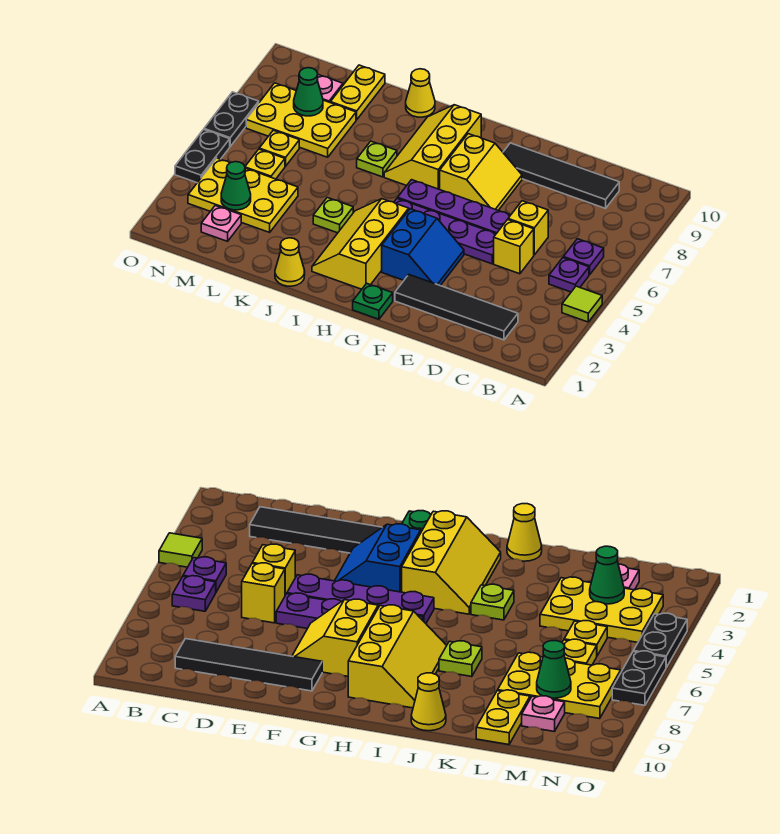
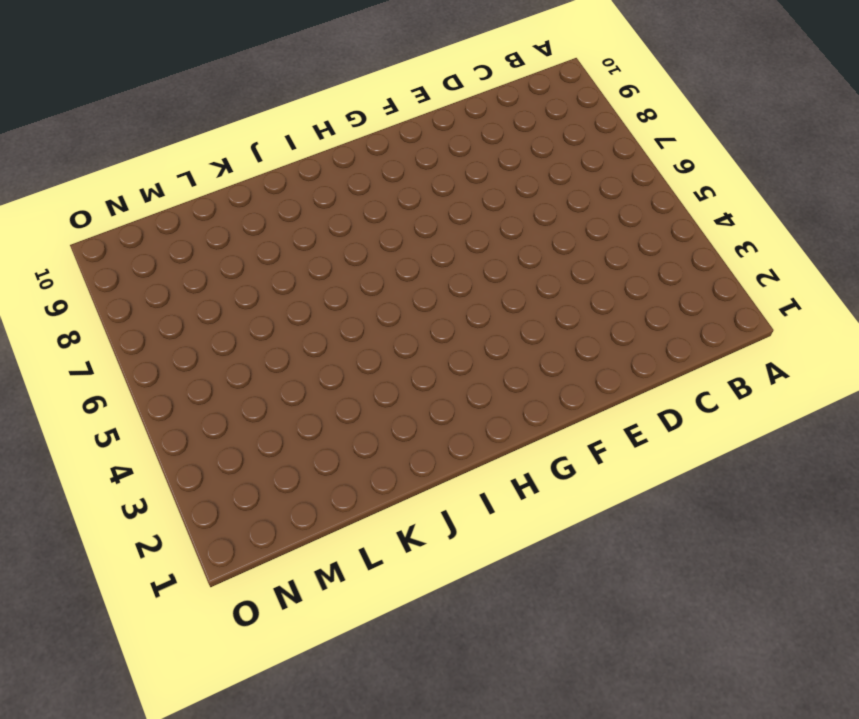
none -> lime 1x1 tile [562,286,602,322]
none -> purple 1x1 plate [549,258,589,292]
none -> purple 1x1 plate [563,239,604,275]

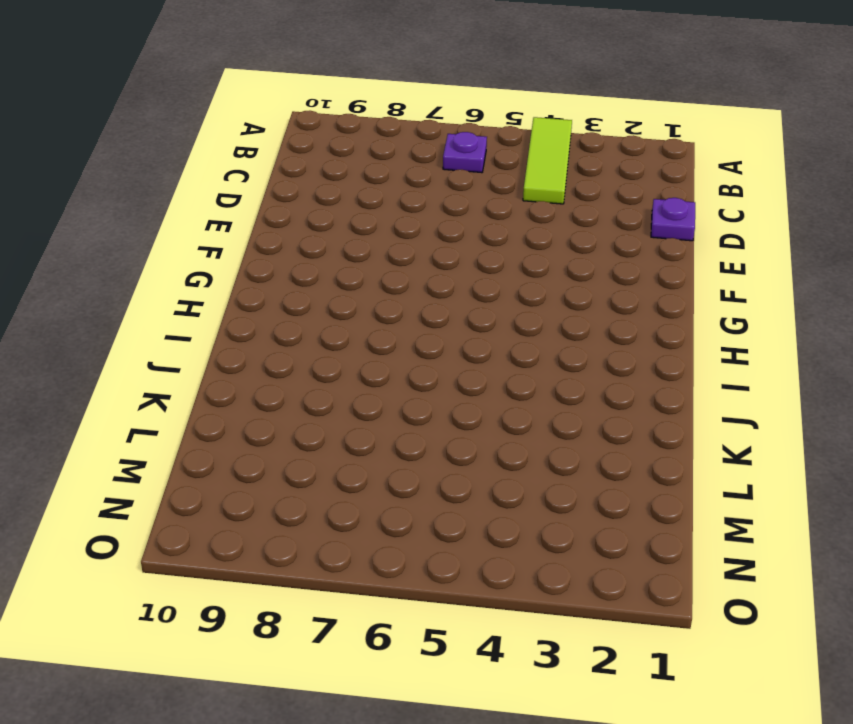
lime 1x3 tile [523,117,572,204] -> lime 1x1 tile [562,286,602,322]
purple 1x1 plate [651,198,695,241] -> purple 1x1 plate moved to [549,258,589,292]
none -> black 1x4 tile [395,275,518,340]
none -> black 1x4 tile [503,143,619,208]
none -> yellow 1x1 brick [494,220,534,274]

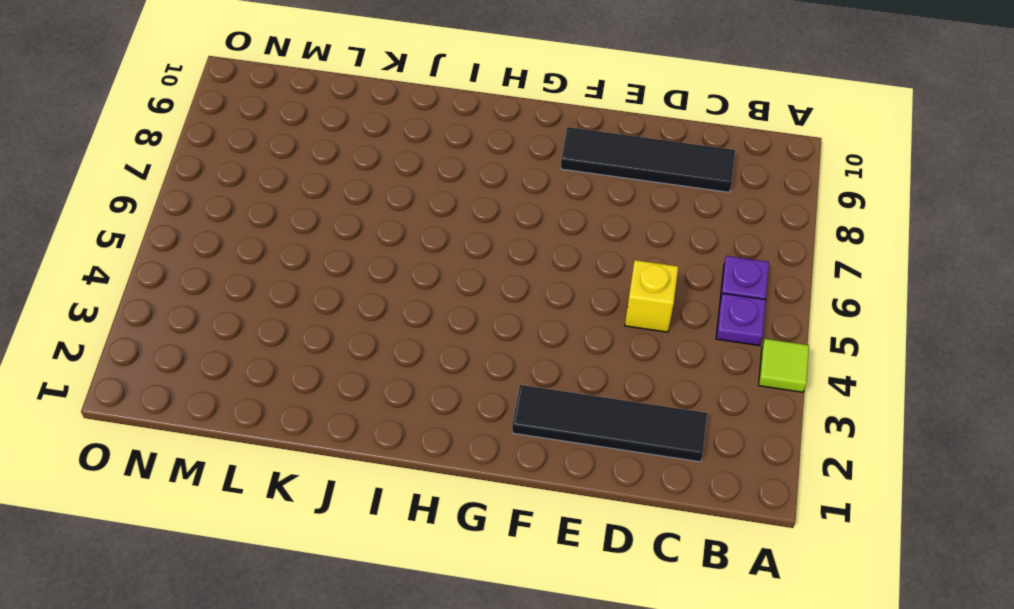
none -> yellow 1x1 brick [508,201,548,255]
none -> purple 1x4 plate [394,198,496,264]
none -> purple 1x4 plate [398,180,510,234]

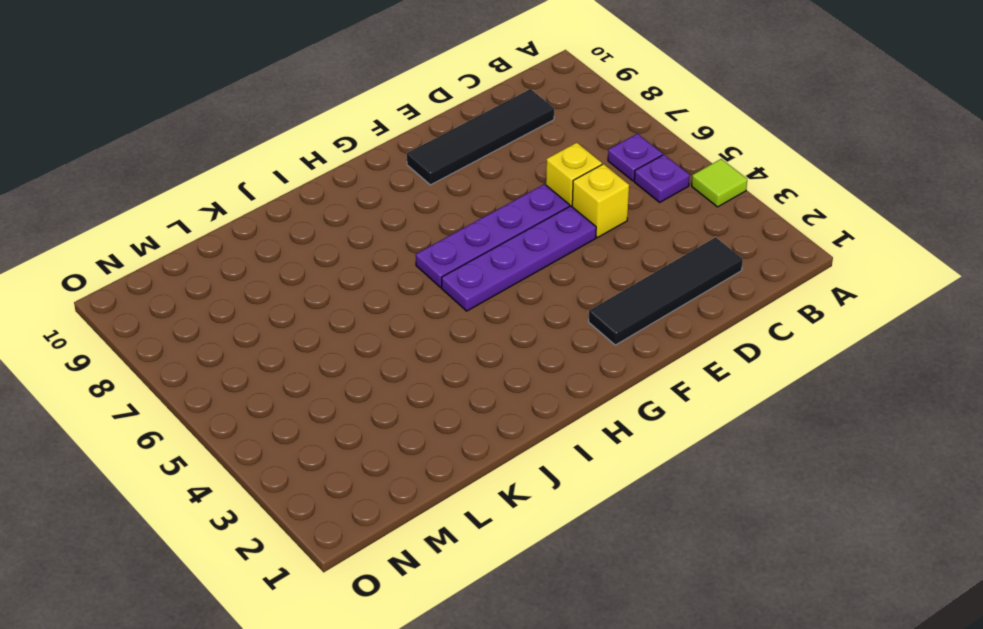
none -> blue 2x2 slope [382,209,464,285]
none -> yellow 2x2 slope [440,134,522,210]
none -> green 1x1 plate [353,283,393,319]

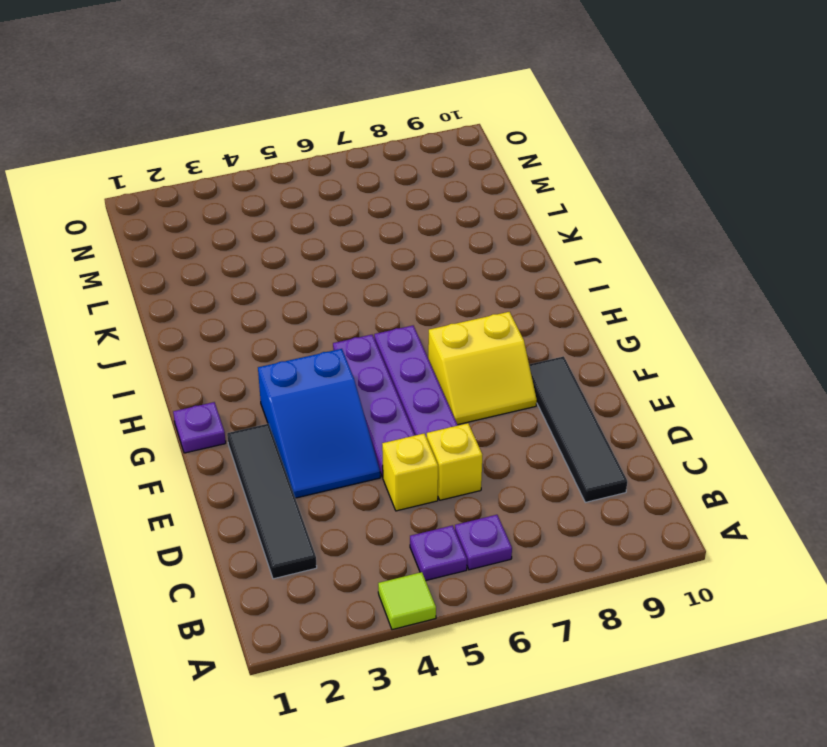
blue 2x3 slope [258,349,380,498] -> blue 2x2 slope [382,209,464,285]
purple 1x1 plate [173,402,226,453] -> green 1x1 plate [353,283,393,319]
none -> yellow 2x3 slope [312,199,409,289]
none -> yellow 2x3 slope [384,105,481,189]
none -> yellow 1x1 cone [275,238,305,286]

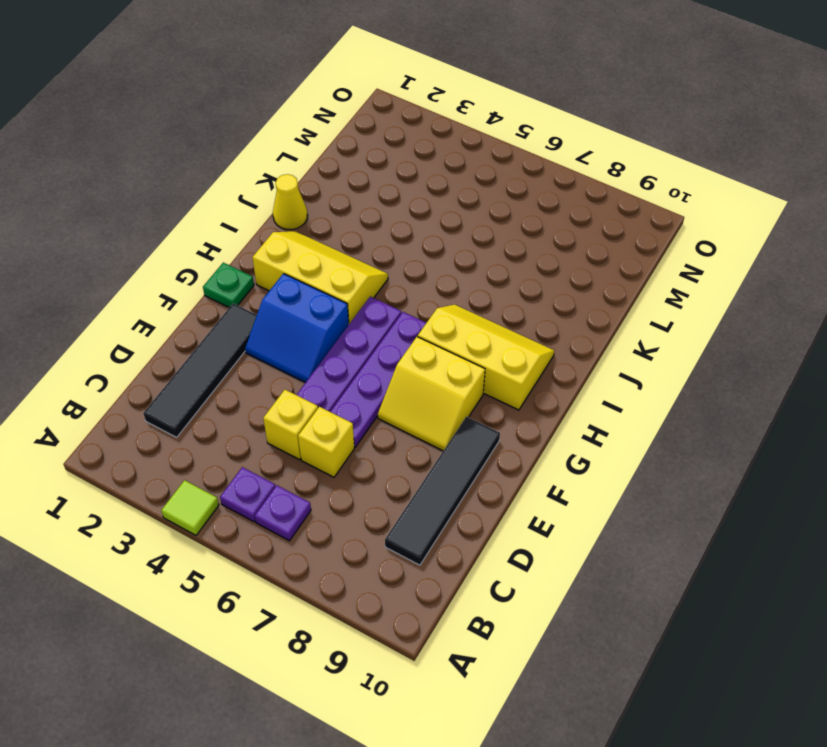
none -> lime 1x1 plate [313,198,353,233]
none -> lime 1x1 plate [357,141,397,177]
none -> yellow 1x1 cone [406,69,435,117]

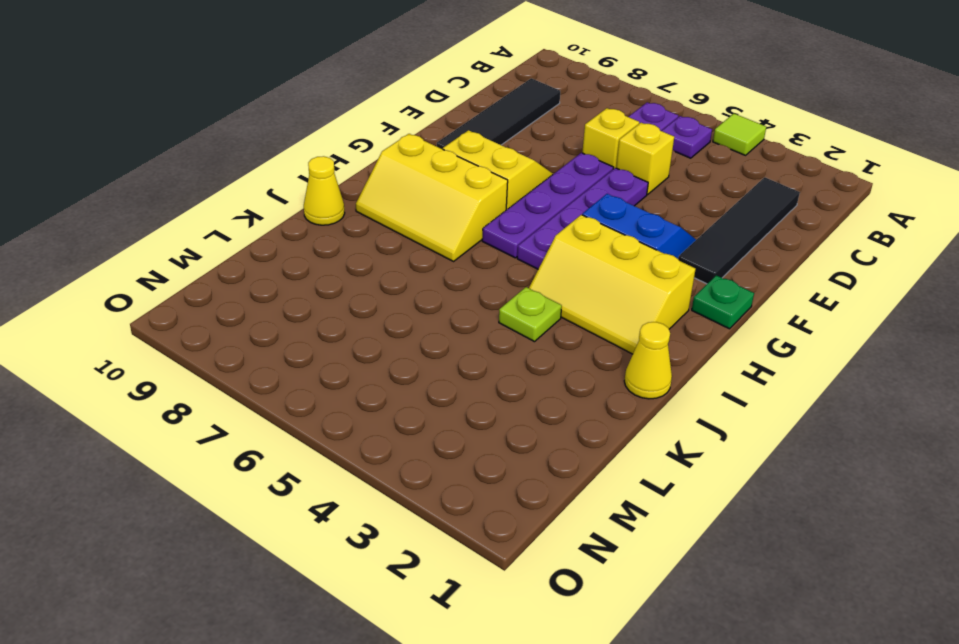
none -> lime 1x1 plate [357,141,397,177]
none -> yellow 2x3 plate [188,158,298,232]
none -> yellow 2x3 plate [246,83,356,157]

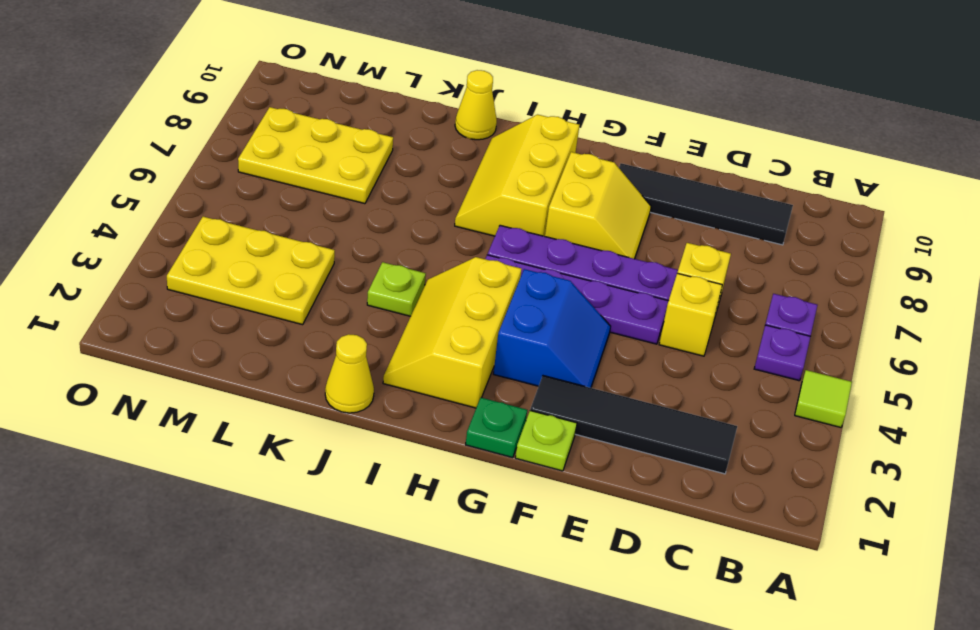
lime 1x1 plate [515,411,577,471] -> lime 1x1 plate moved to [357,141,397,177]
none -> yellow 1x2 plate [331,65,385,120]
none -> pink 1x1 plate [201,206,241,241]
none -> yellow 1x1 plate [245,149,285,179]

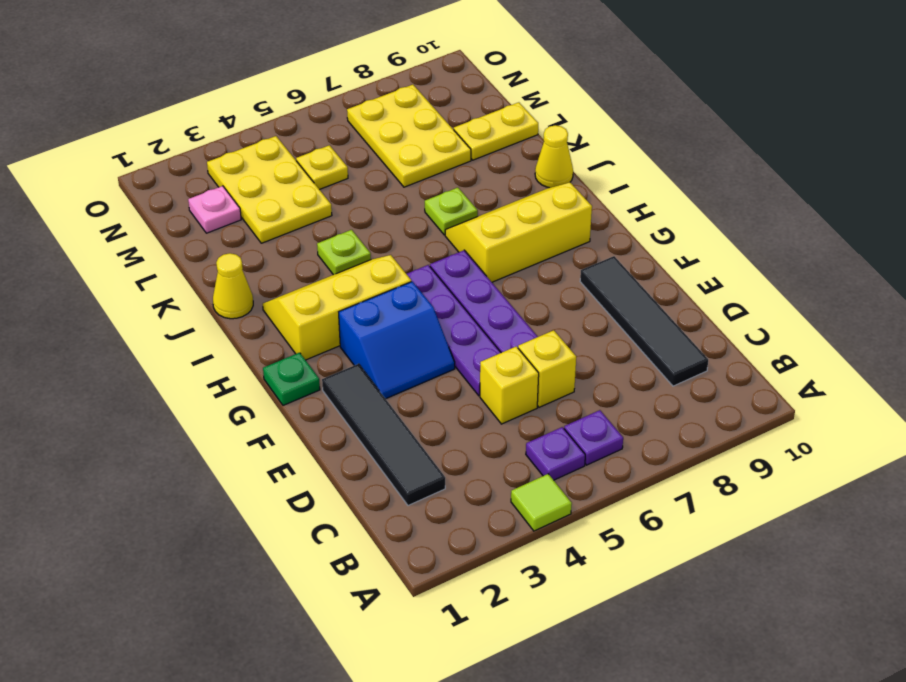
none -> yellow 2x2 slope [440,134,522,210]
none -> yellow 1x1 plate [259,130,299,166]
none -> pink 1x1 plate [317,75,343,103]

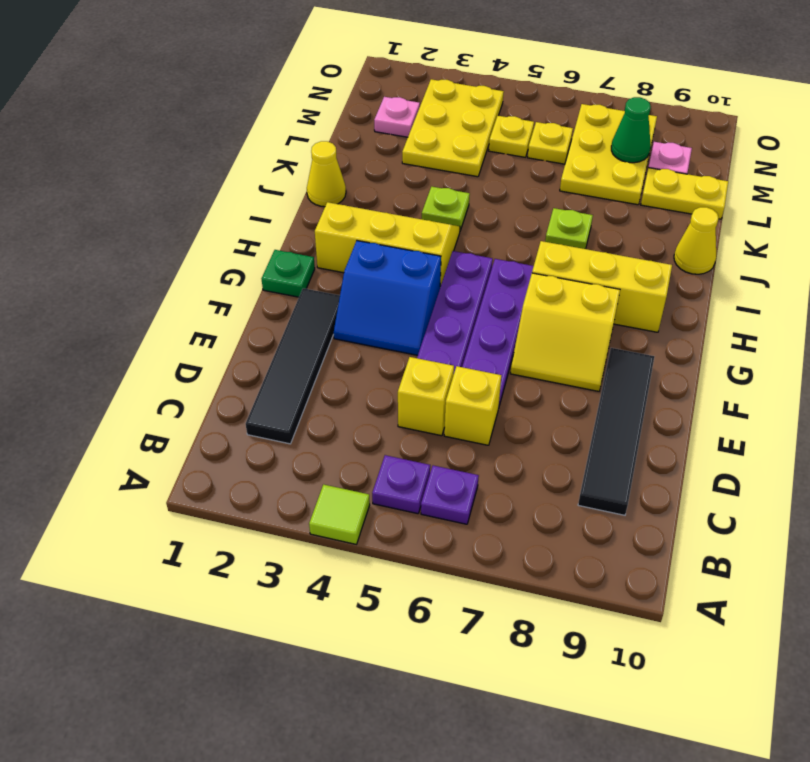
none -> black 1x2 plate [175,130,230,183]
none -> black 1x2 plate [204,92,259,146]
none -> green 1x1 cone [221,162,251,210]

